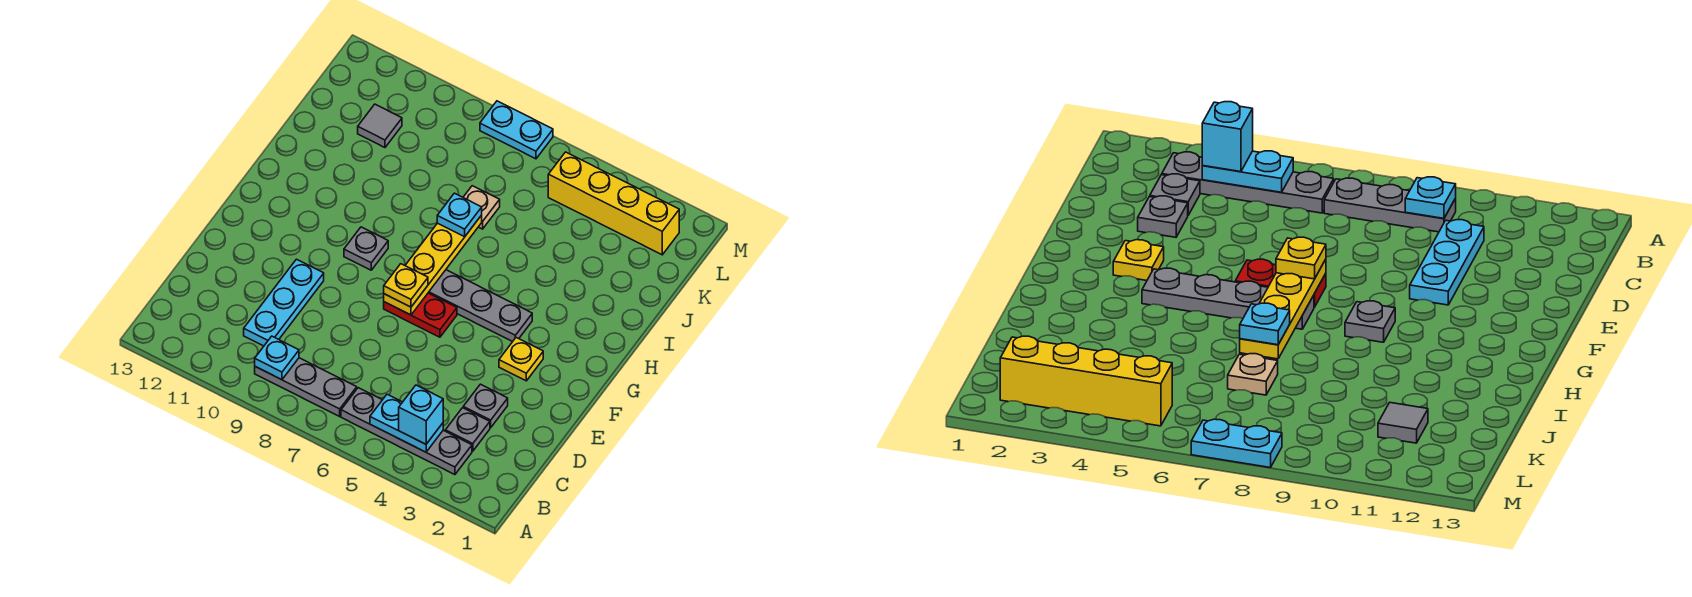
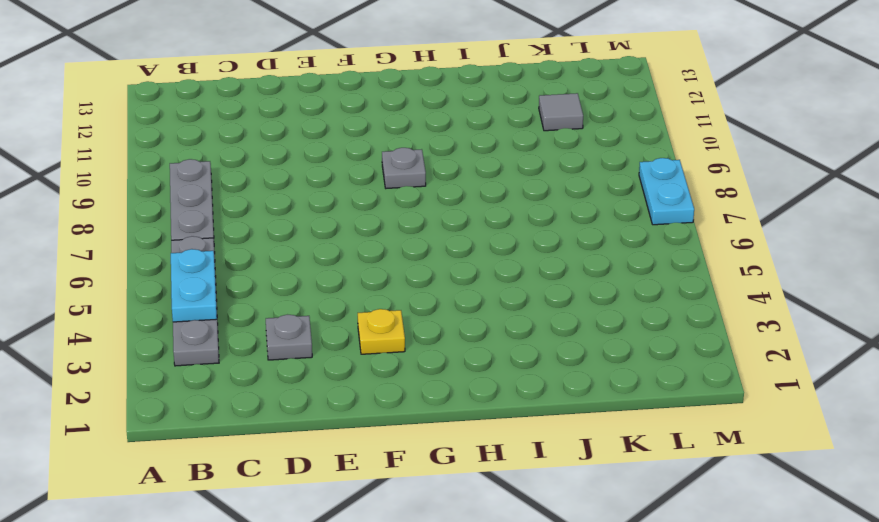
none -> grey 1x1 plate [445,408,490,451]
none -> cyan 1x3 plate [244,259,324,346]
none -> red 1x2 plate [384,293,457,337]

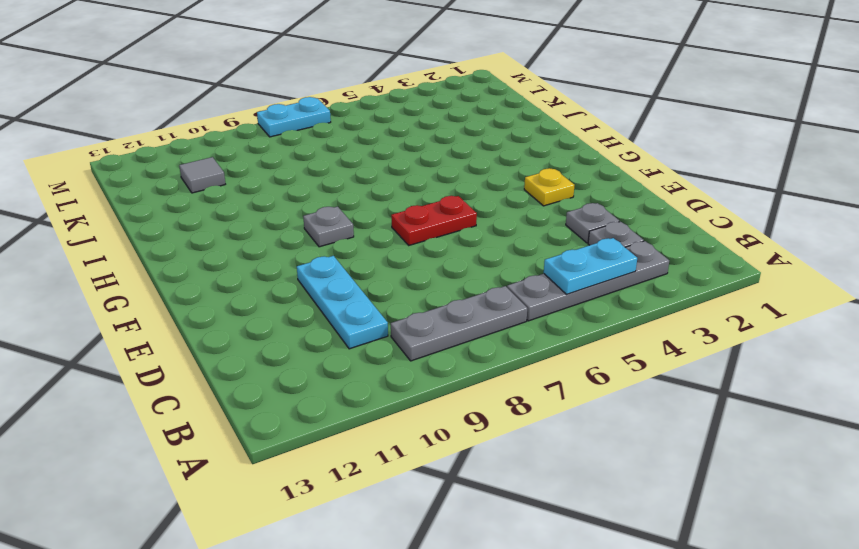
none -> grey 1x4 plate [428,270,532,342]
none -> tan 1x1 plate [463,186,500,229]
none -> yellow 1x4 brick [548,152,679,255]

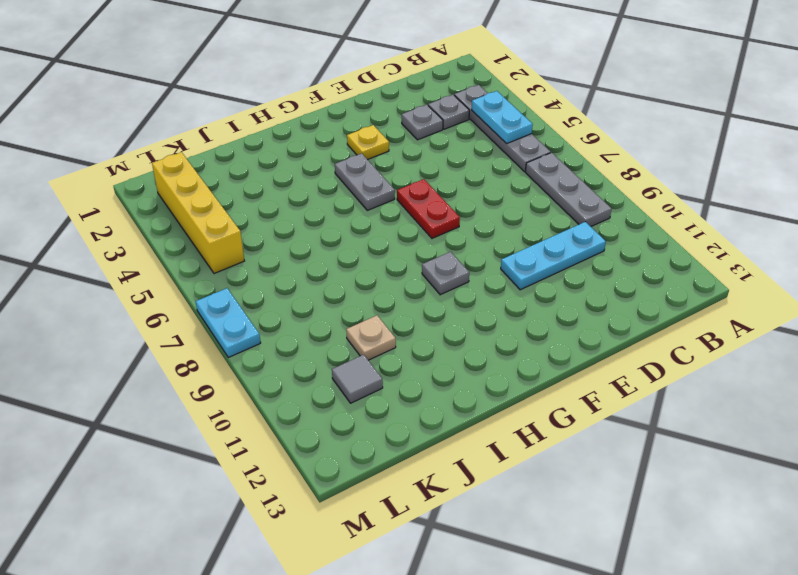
grey 1x2 plate [335,153,395,210] -> grey 1x4 plate [428,270,532,342]
tan 1x1 plate [346,315,396,360] -> tan 1x1 plate moved to [463,186,500,229]
none -> cyan 1x1 plate [255,336,299,380]
none -> yellow 1x4 plate [384,215,482,315]
none -> cyan 1x1 brick [399,385,443,444]

